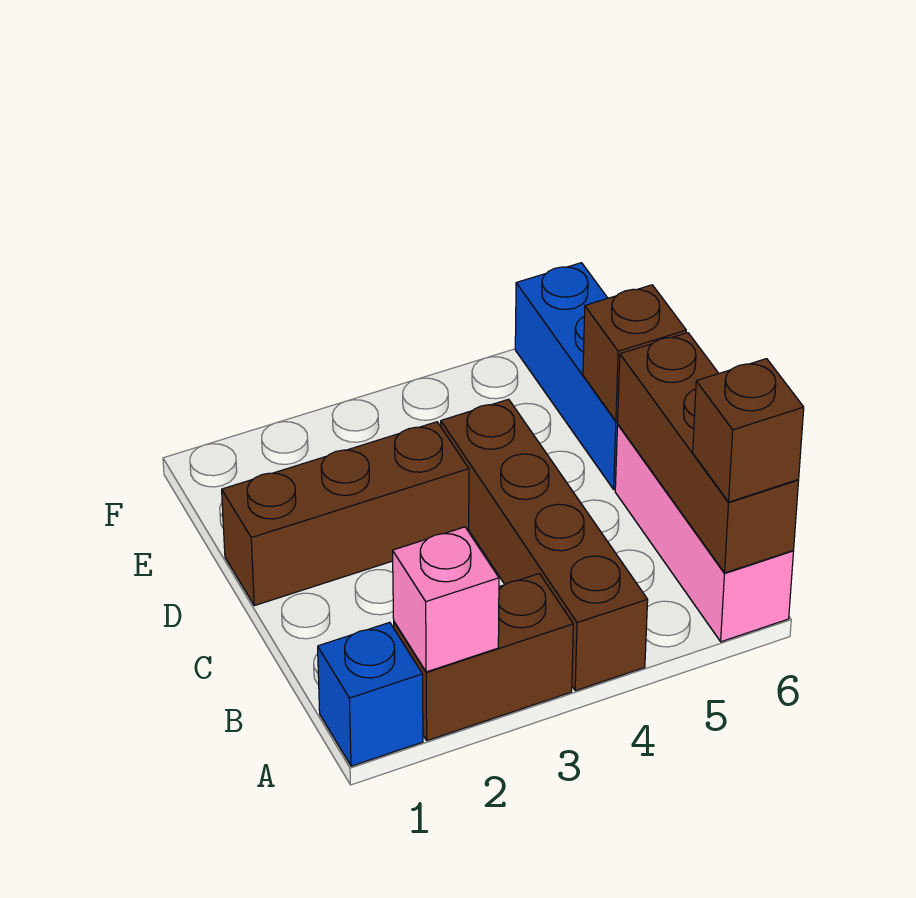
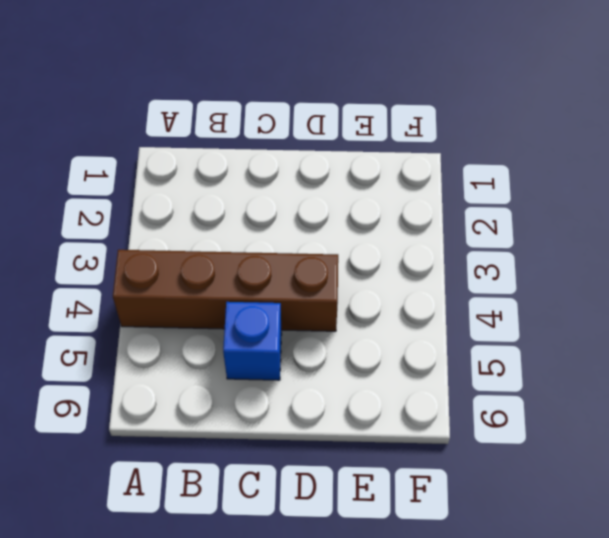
blue 1x1 brick [223,302,282,380] -> blue 1x1 brick moved to [318,622,423,766]
none -> brown 1x2 brick [394,574,573,741]
none -> pink 1x3 brick [615,425,794,642]

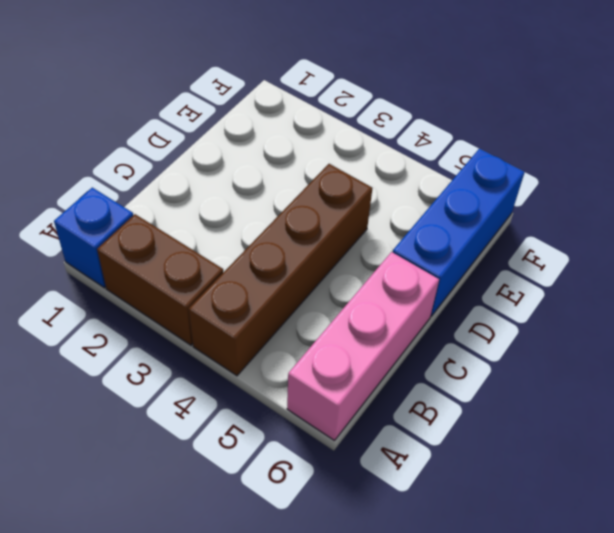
none -> brown 1x3 brick [222,422,469,606]
none -> pink 1x1 brick [393,527,499,672]

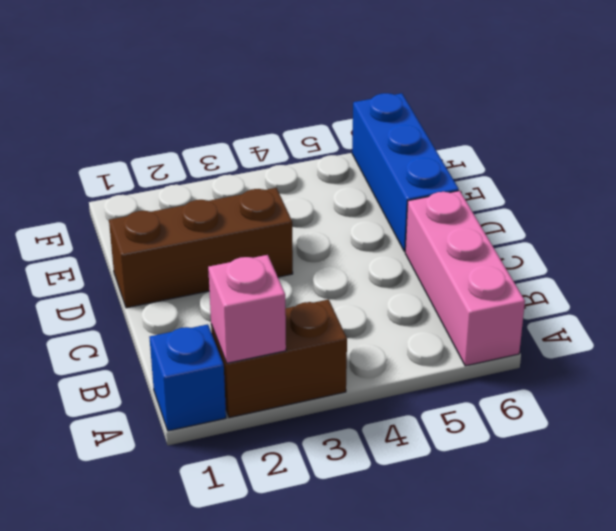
none -> brown 1x4 brick [441,399,648,691]
none -> brown 1x3 brick [618,333,799,573]

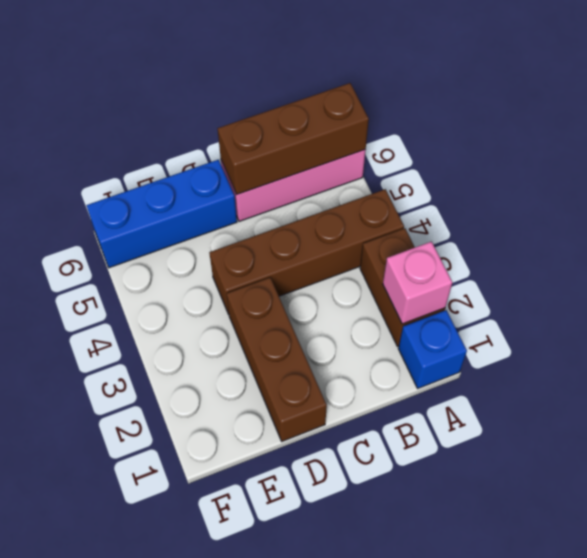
none -> brown 1x1 brick [583,285,686,421]
none -> brown 1x1 brick [693,359,804,502]

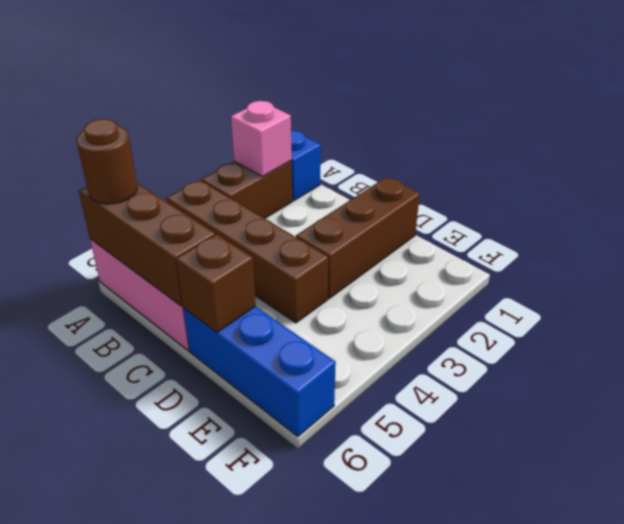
brown 1x1 round brick [76,119,138,204] -> brown 1x1 brick [693,359,804,502]

